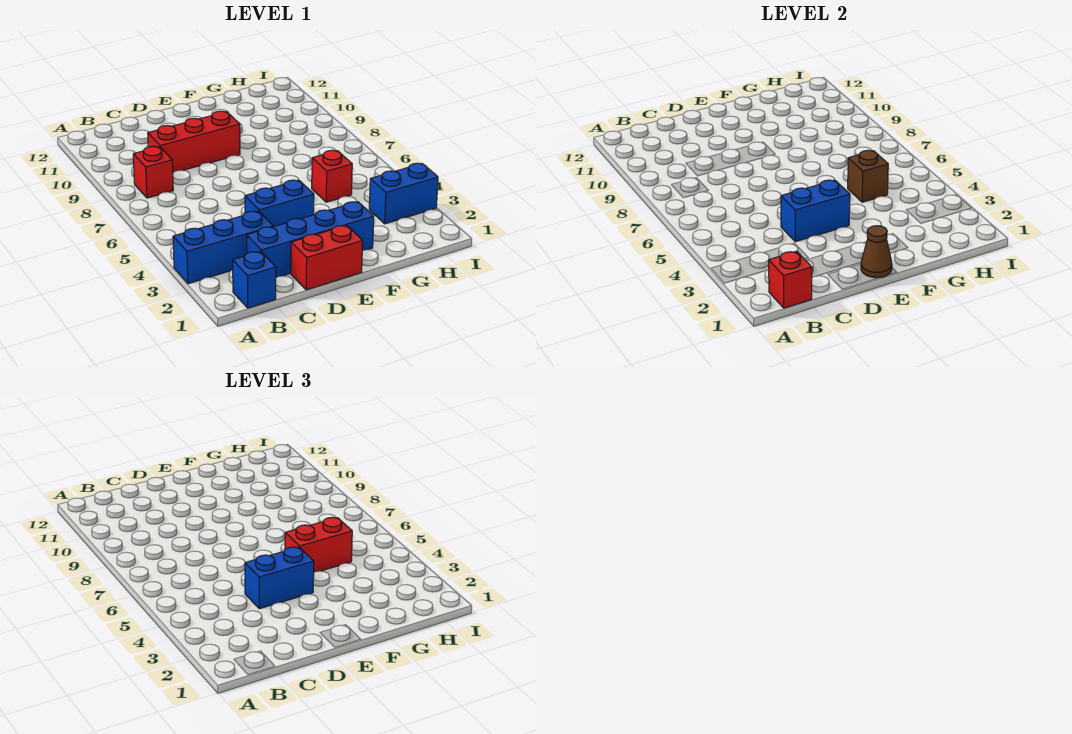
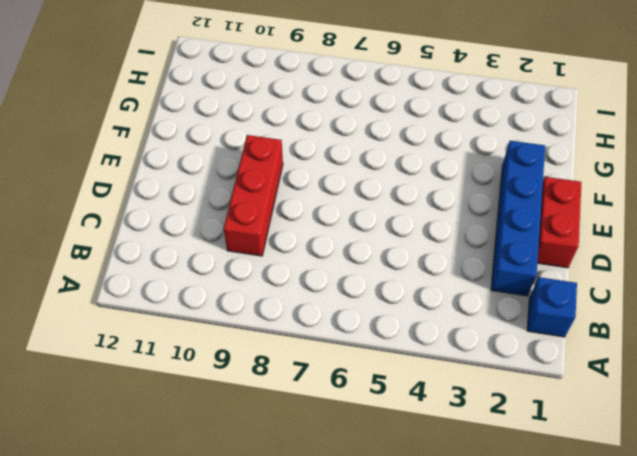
none -> blue 1x3 brick [173,211,273,284]
none -> red 1x1 brick [133,146,173,198]
none -> blue 1x2 brick [245,180,314,227]

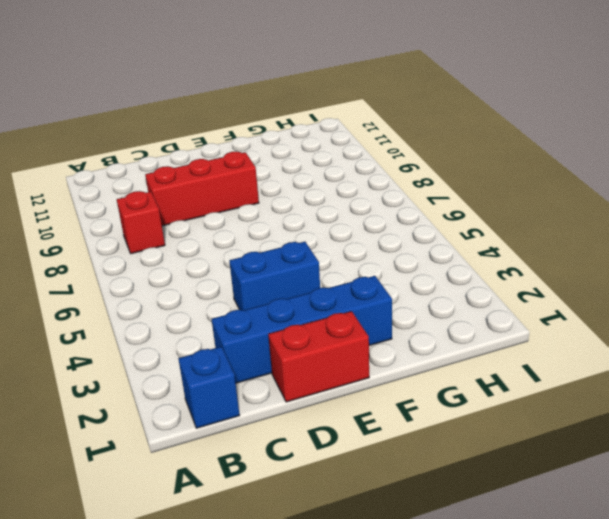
none -> blue 1x3 brick [173,211,273,284]
none -> red 1x1 brick [312,150,352,202]
none -> blue 1x2 brick [369,163,438,224]

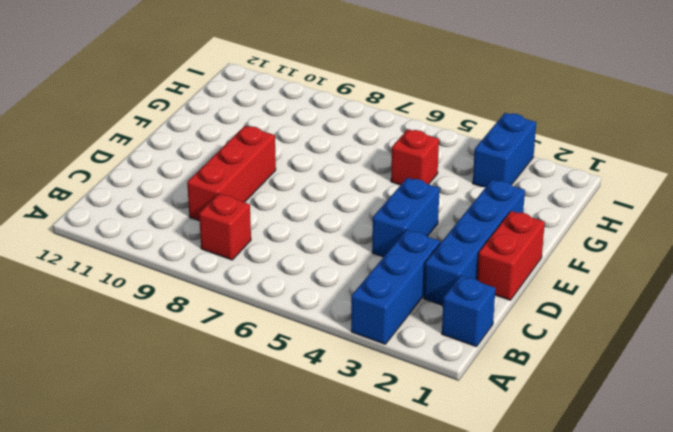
none -> red 1x1 brick [769,251,812,308]
none -> blue 1x2 brick [781,180,850,242]
none -> brown 1x1 cone [861,226,892,278]

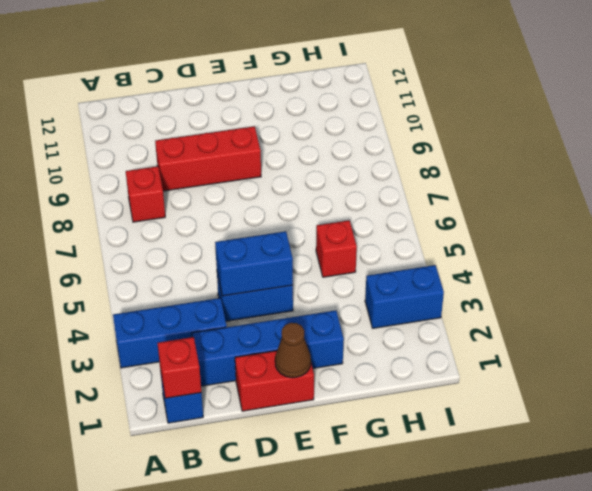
none -> brown 1x1 brick [848,150,888,202]
none -> blue 1x2 brick [245,547,314,609]
none -> red 1x2 brick [285,517,352,572]

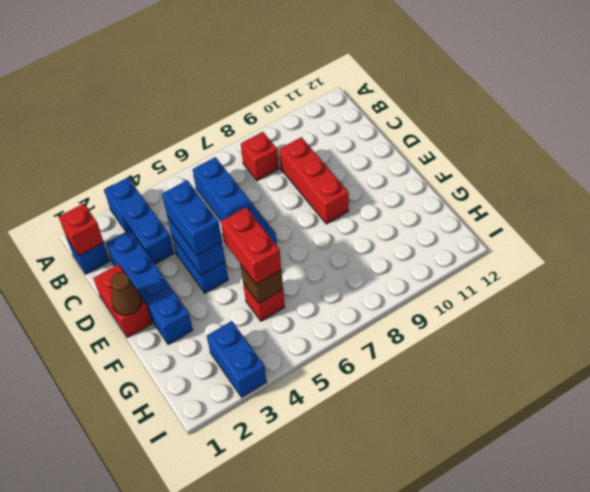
blue 1x4 brick [193,157,277,246] -> none

